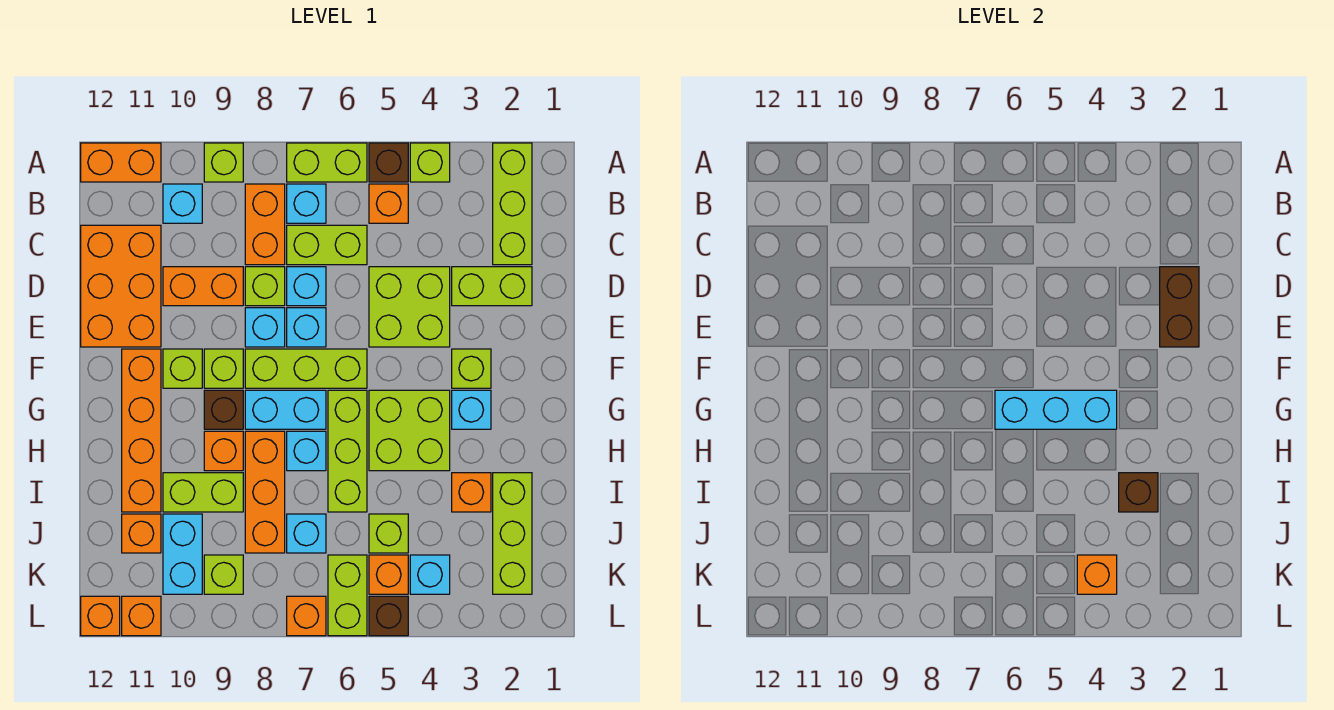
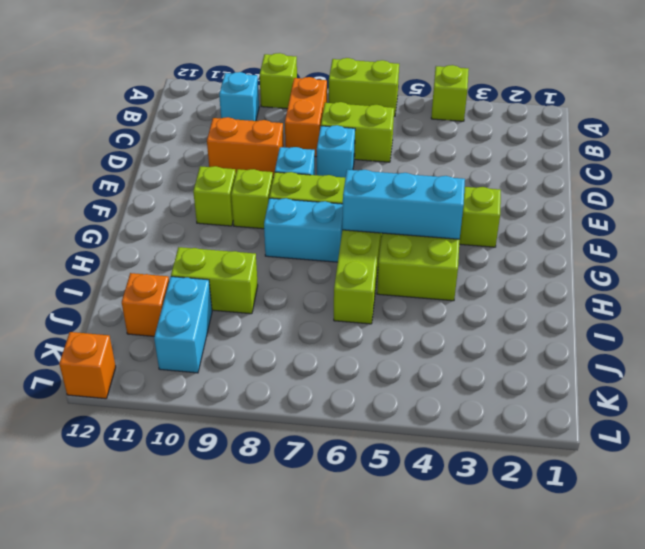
none -> lime 1x3 brick [493,143,532,265]
none -> brown 1x1 brick [369,143,408,182]
none -> orange 1x2 brick [81,143,161,182]
none -> orange 1x1 brick [369,184,408,223]

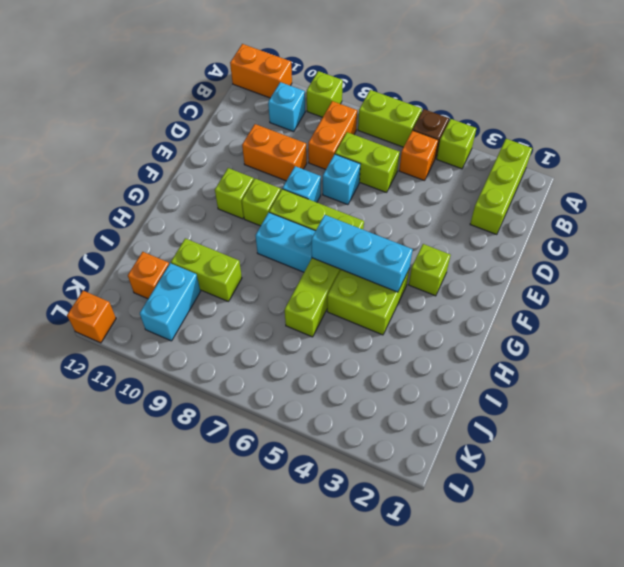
none -> cyan 1x1 brick [287,184,326,223]
none -> orange 2x3 brick [81,225,161,347]
none -> lime 1x2 brick [452,267,532,306]
none -> lime 2x2 brick [369,267,450,347]

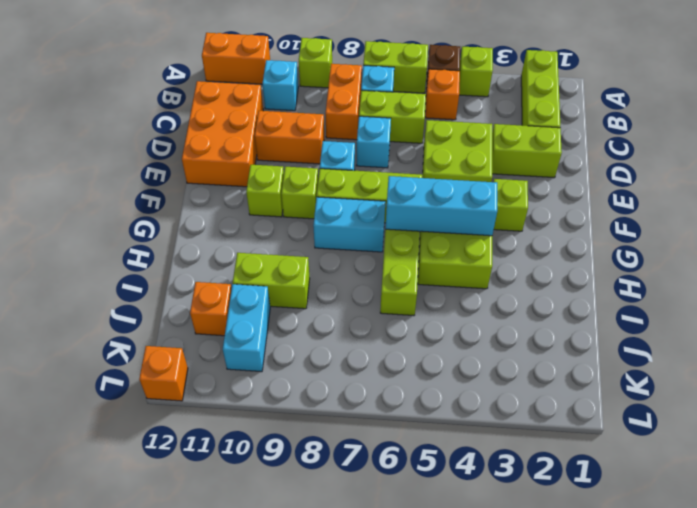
none -> lime 1x1 brick [245,267,285,306]
none -> cyan 1x1 brick [287,308,326,347]
none -> orange 1x4 brick [122,349,161,512]
none -> cyan 1x1 brick [452,390,491,429]

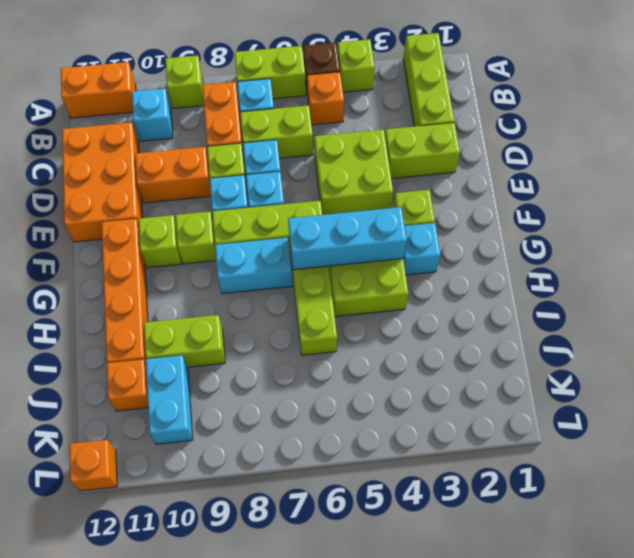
none -> brown 1x1 brick [204,390,243,429]
none -> cyan 1x1 brick [287,431,326,471]
none -> orange 1x3 brick [245,431,285,553]
none -> orange 1x1 brick [204,431,243,471]

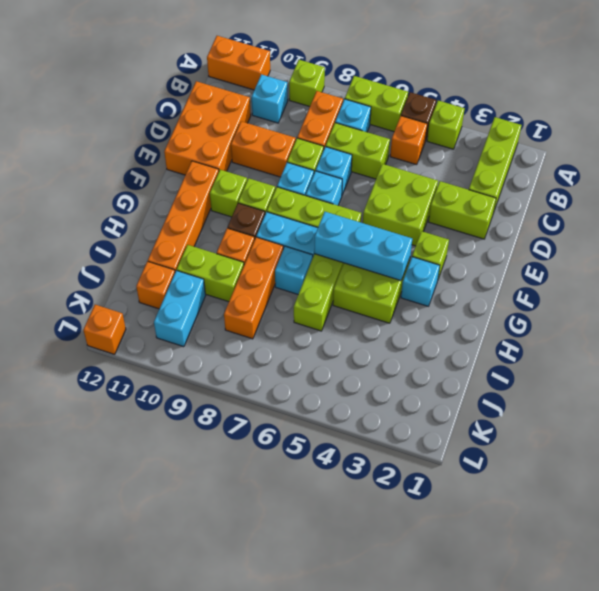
none -> lime 1x3 brick [493,473,532,594]
none -> orange 1x1 brick [452,473,491,512]
none -> lime 1x1 brick [369,514,408,553]
none -> cyan 1x1 brick [287,514,326,553]

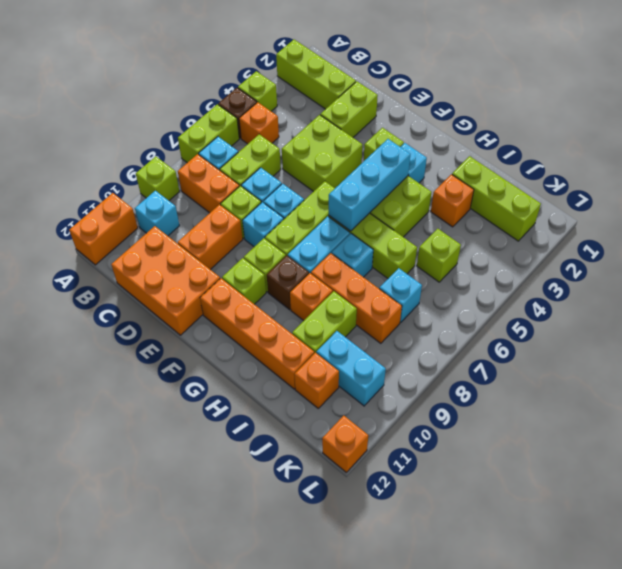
none -> cyan 1x1 brick [410,555,450,594]
none -> orange 1x1 brick [369,555,408,594]
none -> lime 1x2 brick [328,555,367,636]
none -> lime 1x1 brick [204,555,243,594]

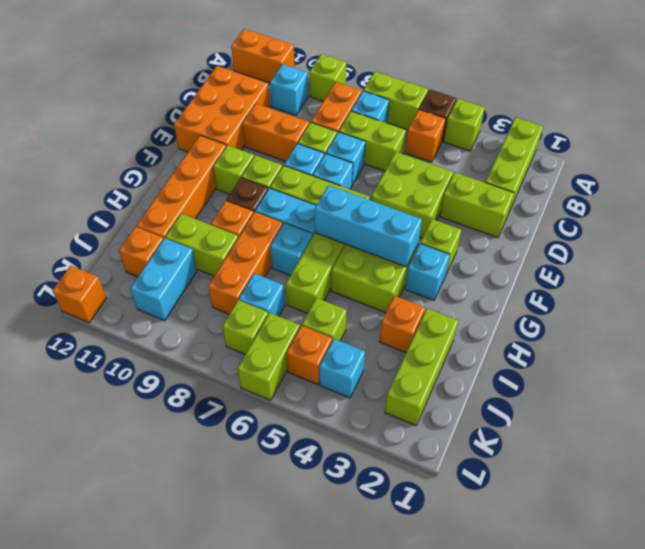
lime 1x1 brick [222,300,268,354] -> lime 1x1 brick moved to [204,555,243,594]
none -> brown 1x1 brick [369,596,408,636]
none -> orange 1x1 brick [287,596,326,636]
none -> orange 1x1 brick [122,596,161,636]
none -> brown 1x2 brick [1160,267,1199,347]

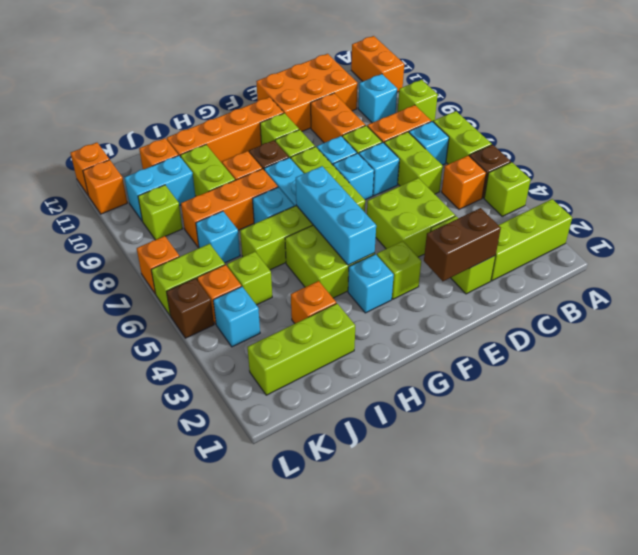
none -> brown 1x1 brick [1119,473,1158,512]
none -> orange 1x1 brick [1077,555,1117,594]

